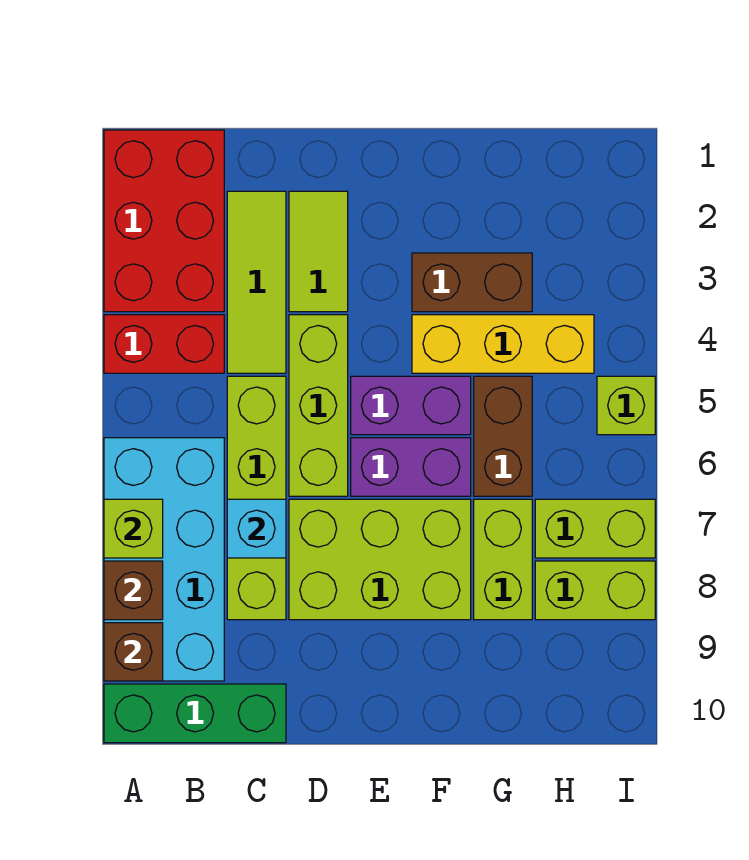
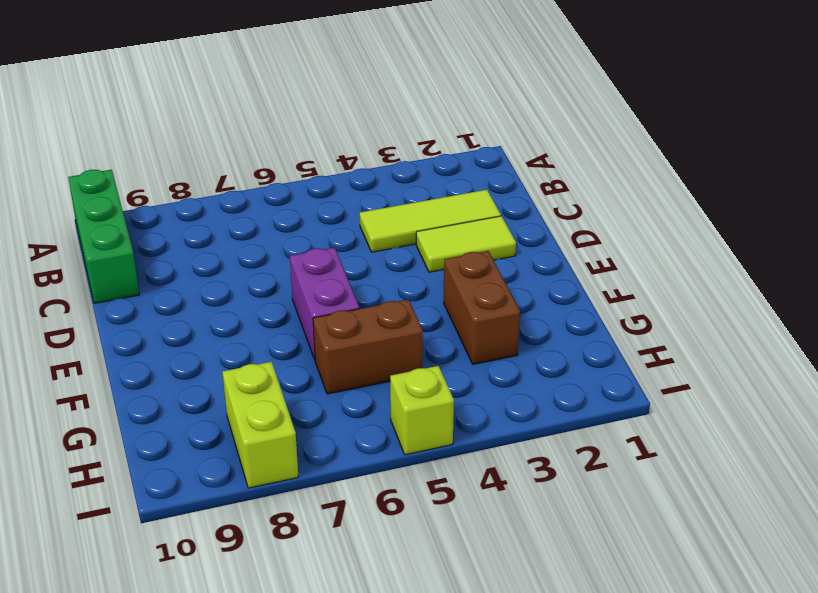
none -> red 2x3 brick [104,130,224,312]
none -> red 1x2 brick [104,315,224,373]
none -> cyan 2x4 brick [104,438,224,681]

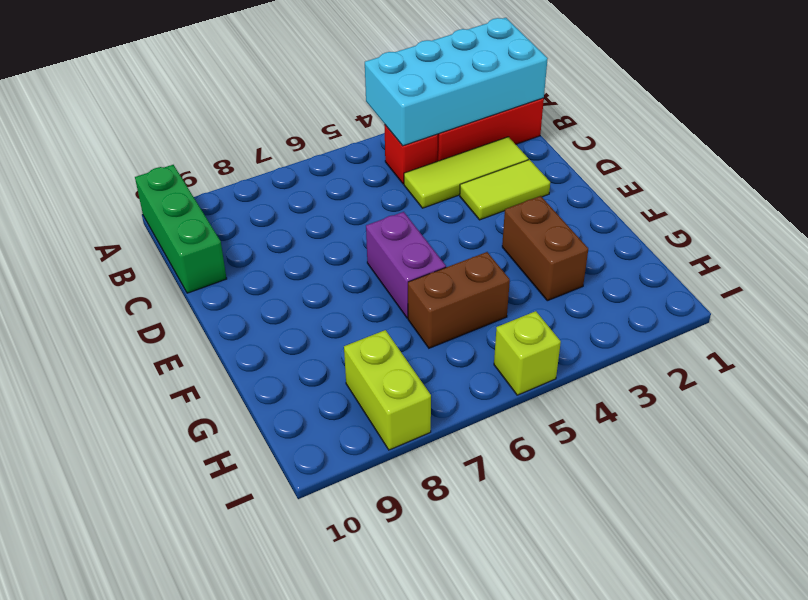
cyan 2x4 brick [365,18,548,146] -> cyan 2x4 brick moved to [104,438,224,681]
red 1x1 brick [384,125,438,184] -> red 1x2 brick [104,315,224,373]
none -> lime 1x4 brick [227,376,286,620]
none -> lime 1x3 brick [289,315,348,496]
none -> lime 2x3 brick [289,499,471,620]

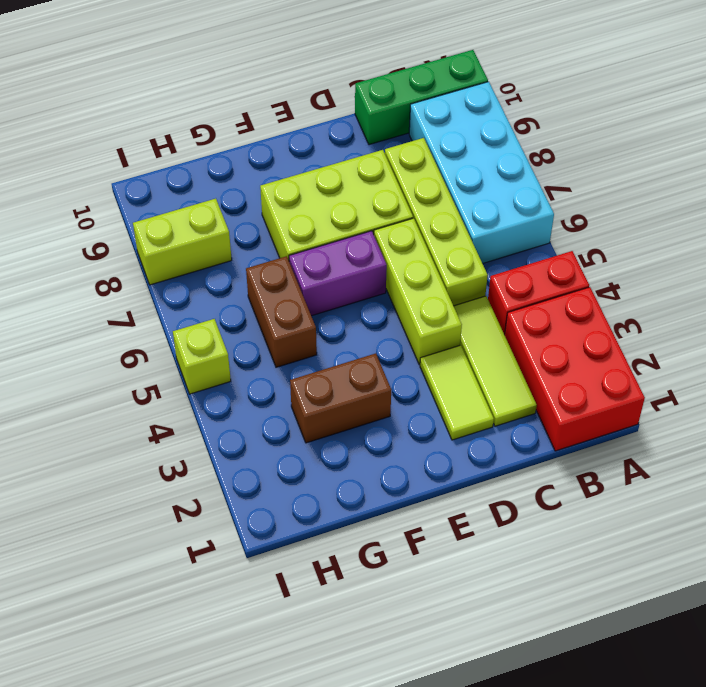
none -> purple 1x2 brick [351,376,471,435]
none -> yellow 1x3 brick [412,315,594,373]
none -> lime 1x2 brick [474,499,532,620]

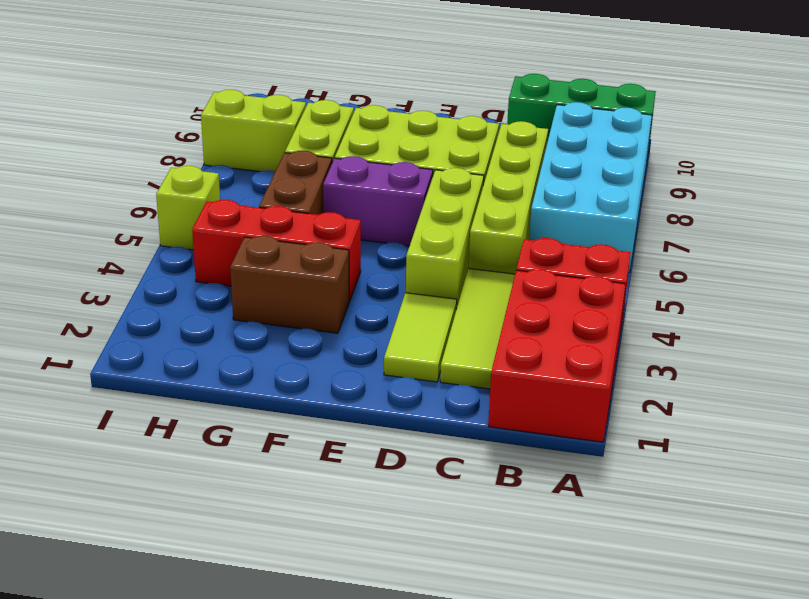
red 1x3 brick [192,200,361,301] -> yellow 1x3 brick [412,315,594,373]
none -> purple 1x2 brick [351,376,471,435]
none -> lime 1x2 brick [535,499,655,558]
none -> lime 1x1 brick [104,499,163,558]

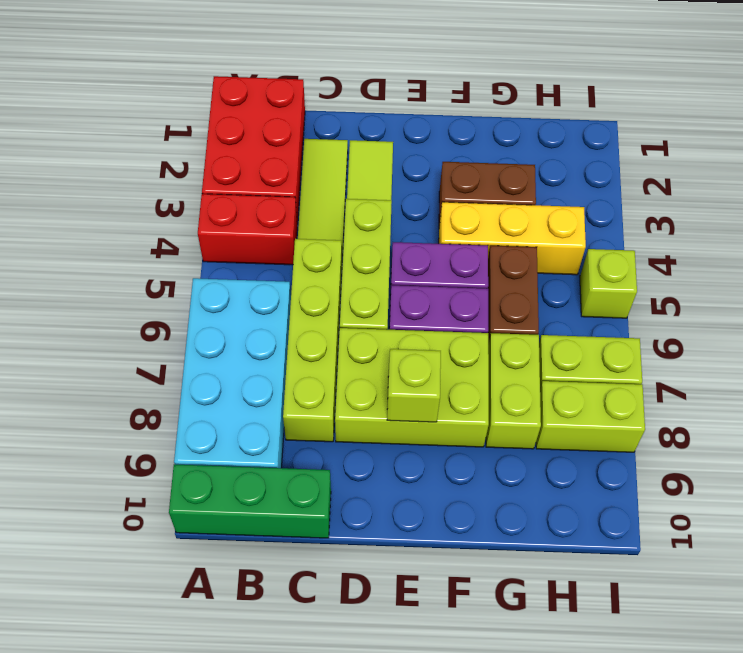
lime 1x1 brick [387,349,441,422] -> lime 1x1 brick moved to [104,499,163,558]
none -> brown 1x1 brick [104,561,163,620]
none -> brown 1x1 brick [104,623,163,681]
none -> cyan 1x1 brick [227,499,286,558]

